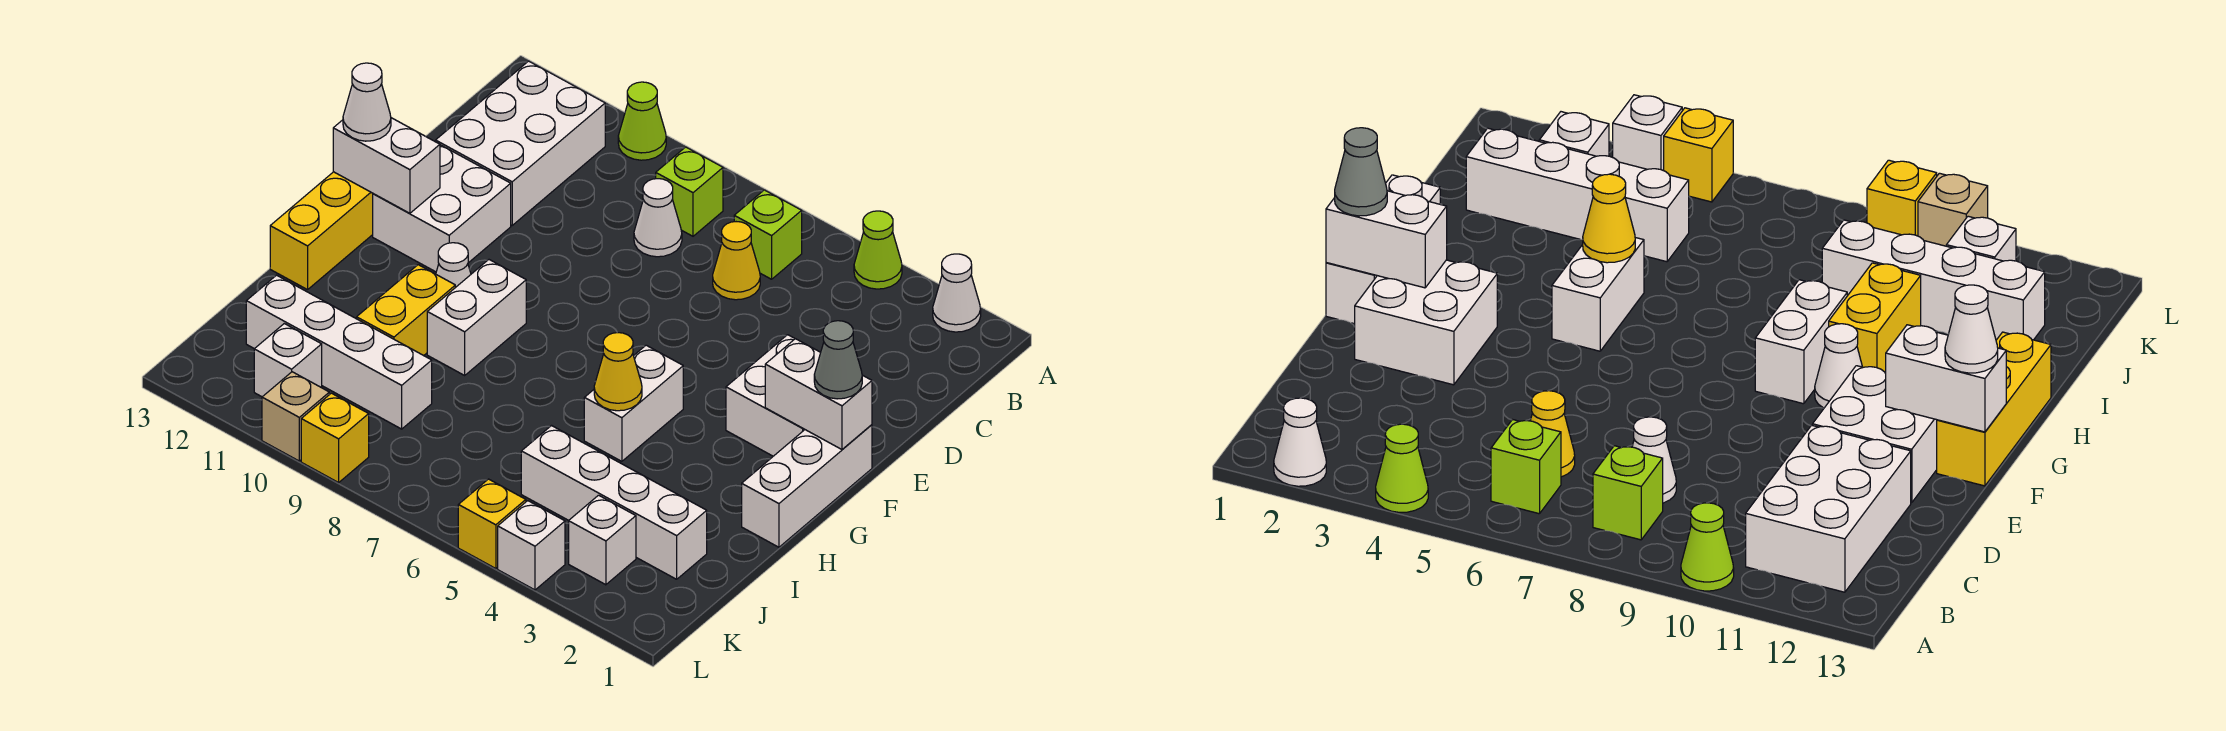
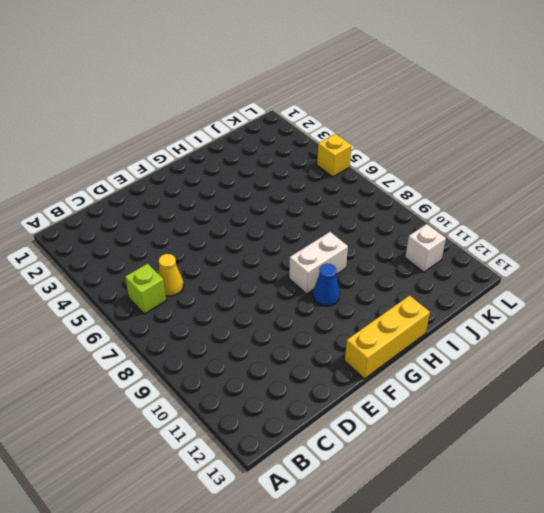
blue 1x1 cone [313,264,340,306] -> white 1x1 cone [436,243,471,288]
none -> white 1x1 cone [933,254,981,332]
none -> lime 1x1 cone [854,211,902,289]
none -> lime 1x1 cone [618,82,666,160]

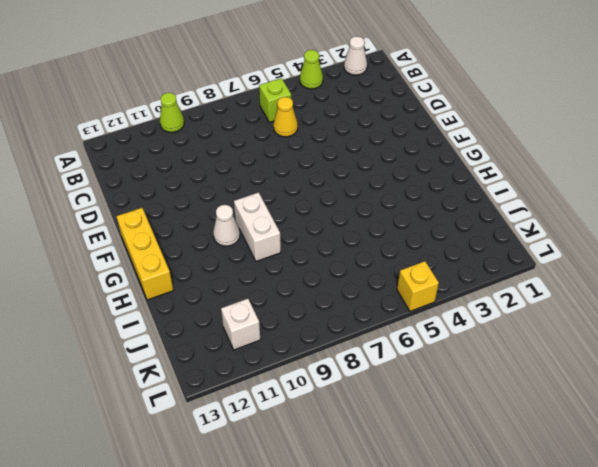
none -> lime 1x1 brick [656,147,723,236]
none -> white 2x3 brick [436,61,605,225]
none -> white 1x1 cone [634,179,682,257]

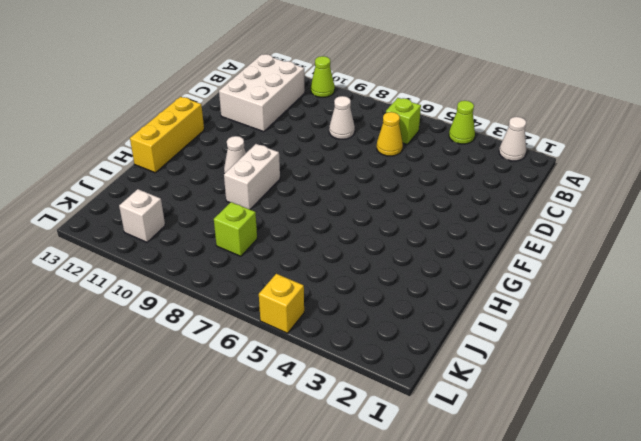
lime 1x1 brick [214,202,257,256] -> lime 1x1 brick moved to [656,147,723,236]
none -> white 2x2 brick [726,335,805,456]
none -> white 2x2 brick [373,145,511,272]
none -> white 1x3 brick [742,425,872,547]

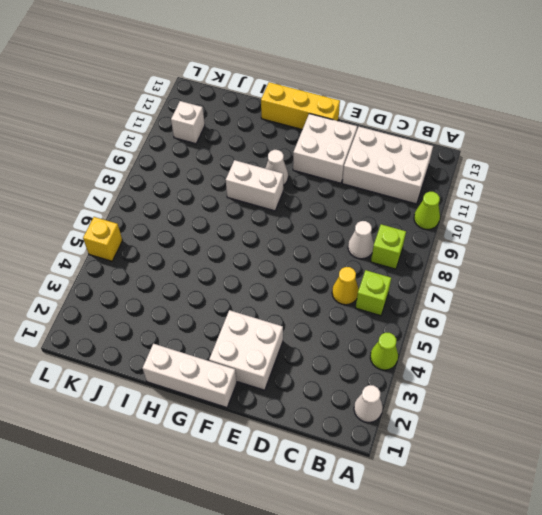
none -> white 1x2 brick [584,345,683,461]
none -> yellow 1x2 brick [357,265,455,356]
none -> white 1x4 brick [521,426,707,579]

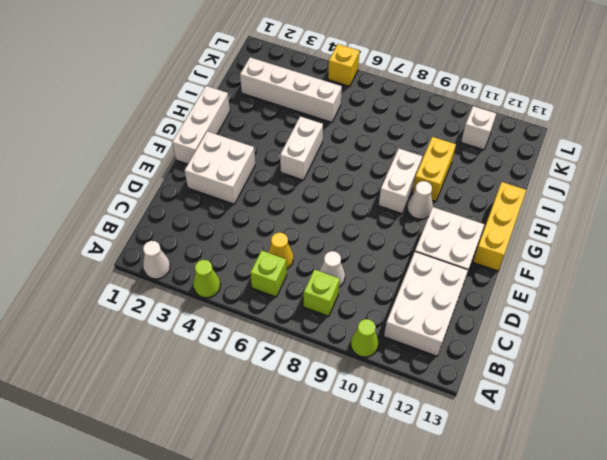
none -> white 1x4 brick [246,275,432,429]
none -> white 1x1 brick [569,495,636,585]
none -> white 1x1 brick [498,501,565,590]

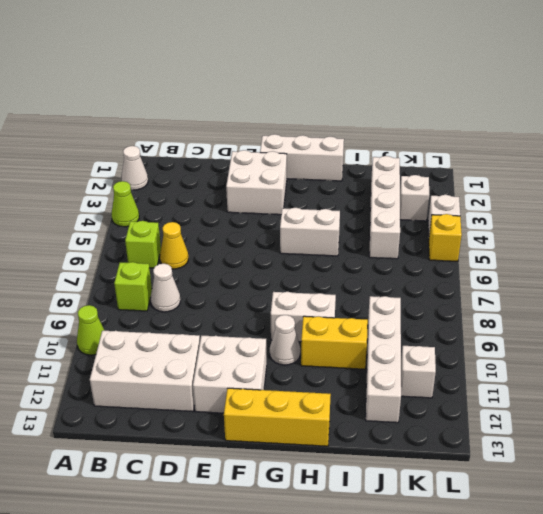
none -> yellow 1x1 brick [301,393,369,483]
none -> tan 1x1 brick [262,372,329,461]
none -> white 1x2 brick [765,339,872,449]

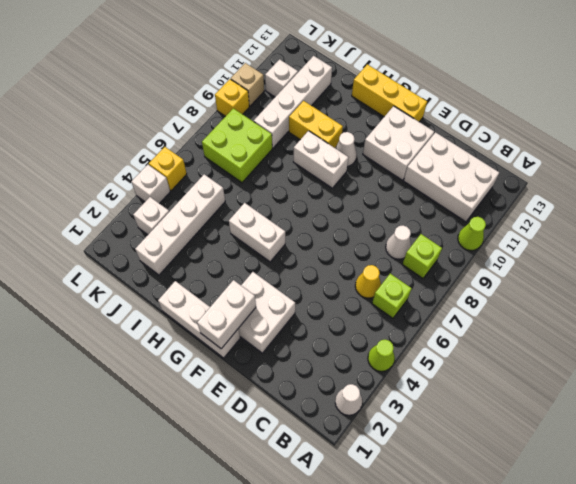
lime 2x2 brick [202,108,272,183] -> none
none -> white 1x2 brick [333,118,440,213]
none -> yellow 1x1 cone [594,333,642,411]
none -> grey 1x1 cone [814,321,862,399]

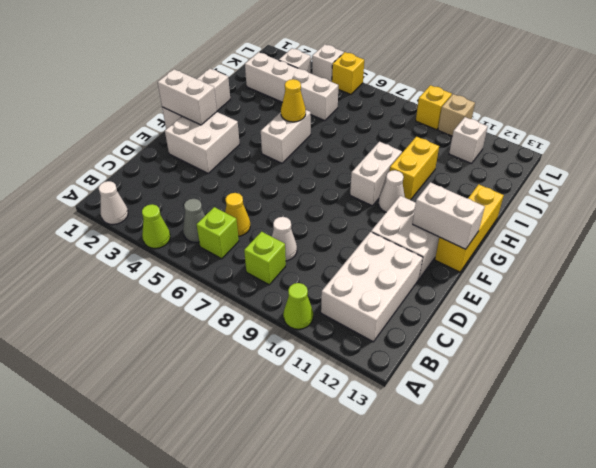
grey 1x1 cone [183,199,205,242] -> grey 1x1 cone moved to [814,321,862,399]
none -> white 1x4 brick [246,275,432,429]
none -> white 1x1 cone [343,63,391,141]

